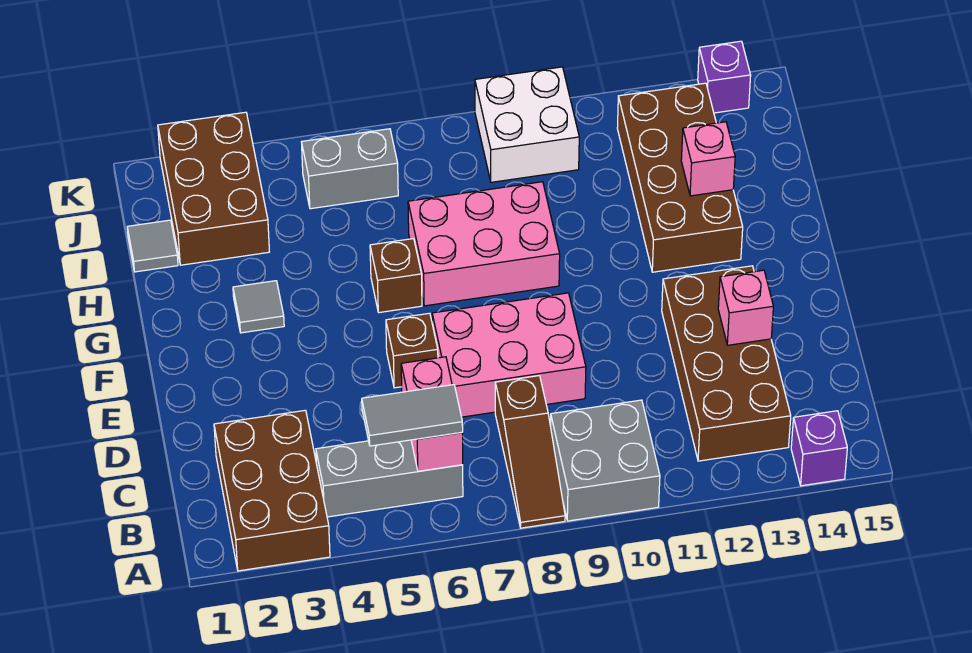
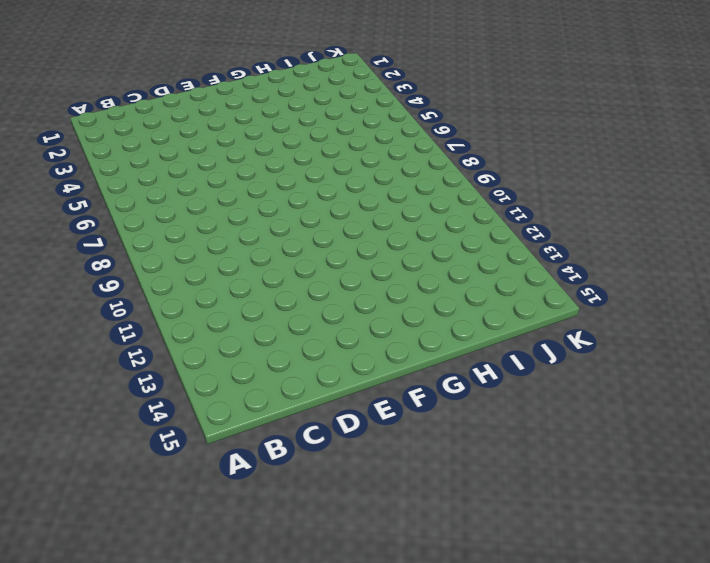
none -> brown 2x3 brick [214,410,330,571]
none -> brown 1x3 slope [495,376,565,528]
none -> grey 2x2 brick [551,400,660,521]

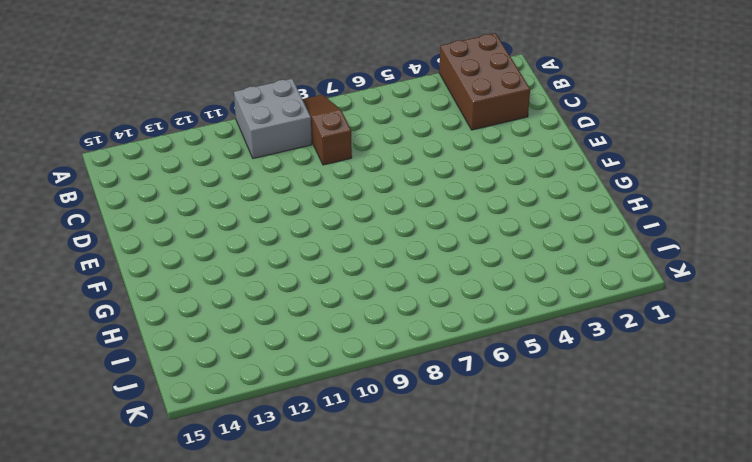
none -> purple 1x1 brick [791,411,847,486]
none -> grey 1x3 brick [316,440,463,517]
none -> brown 2x4 brick [662,266,791,461]

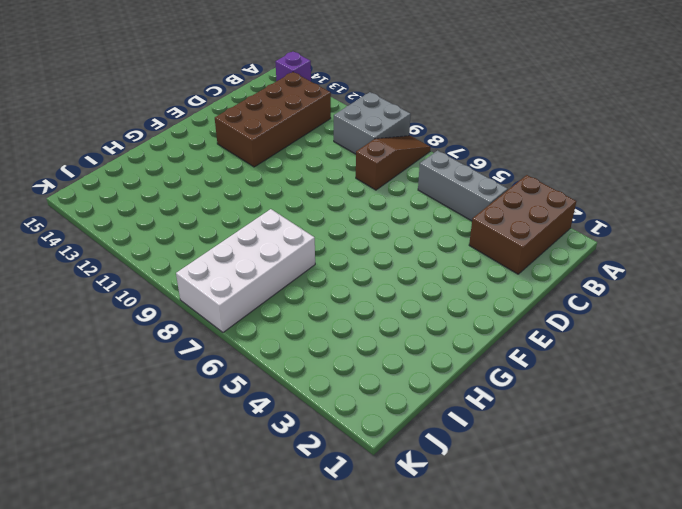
white 2x4 brick [176,209,315,332] -> pink 2x3 brick [408,182,560,306]
none -> pink 2x3 brick [432,293,586,417]
none -> brown 1x1 brick [386,313,438,388]
none -> grey 1x1 tile [233,281,284,333]

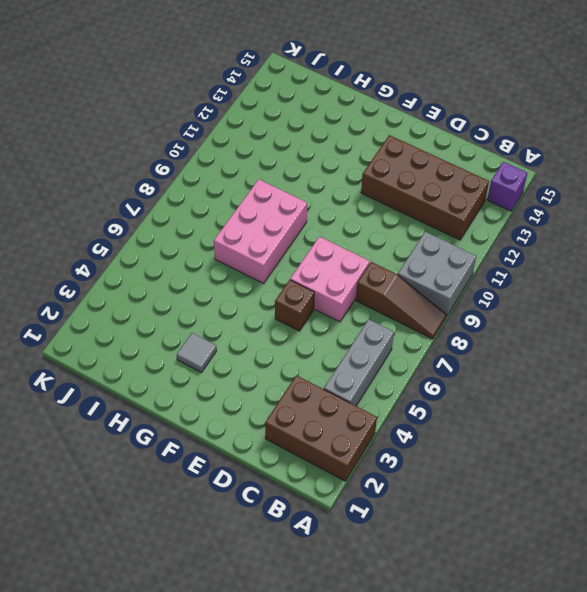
pink 2x2 brick [290,237,370,322] -> pink 2x3 brick [432,293,586,417]
none -> brown 1x1 brick [370,239,422,313]
none -> brown 2x4 brick [617,83,743,272]
none -> grey 1x1 tile [127,220,178,272]

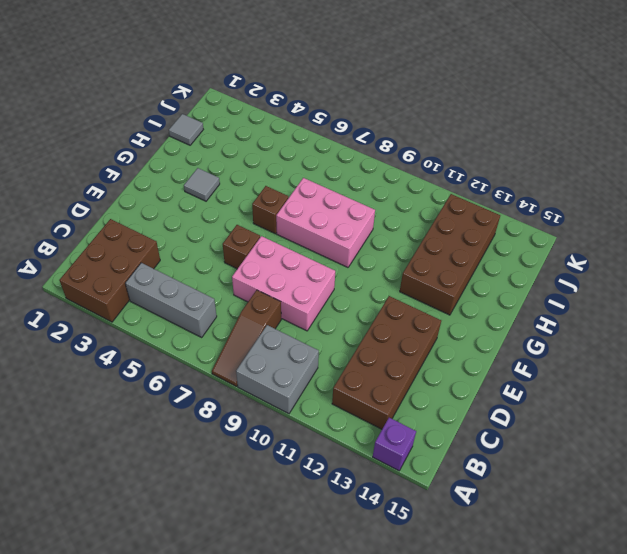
none -> brown 2x3 brick [158,112,269,265]
none -> grey 1x2 brick [302,129,398,209]
none -> white 2x2 brick [475,67,579,182]

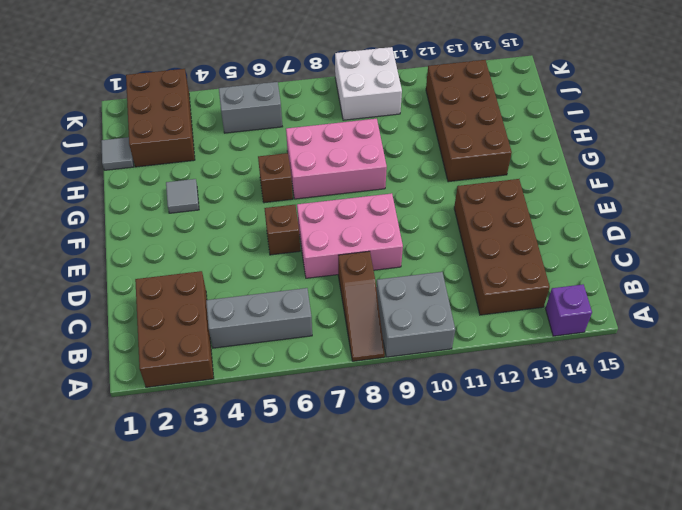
none -> purple 1x1 brick [698,41,751,113]
none -> pink 1x2 brick [401,357,463,471]
none -> pink 1x1 brick [718,270,773,345]

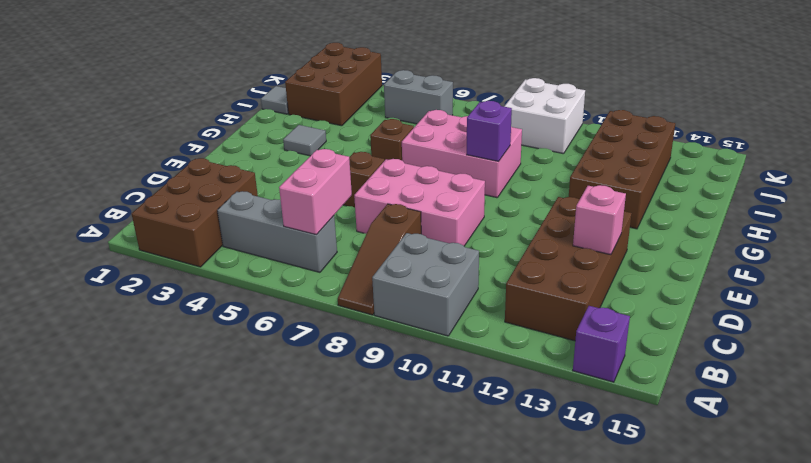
purple 1x1 brick [467,101,512,162] -> purple 1x1 brick moved to [698,41,751,113]
none -> pink 1x1 brick [681,122,735,196]
none -> grey 1x2 tile [362,385,463,446]

